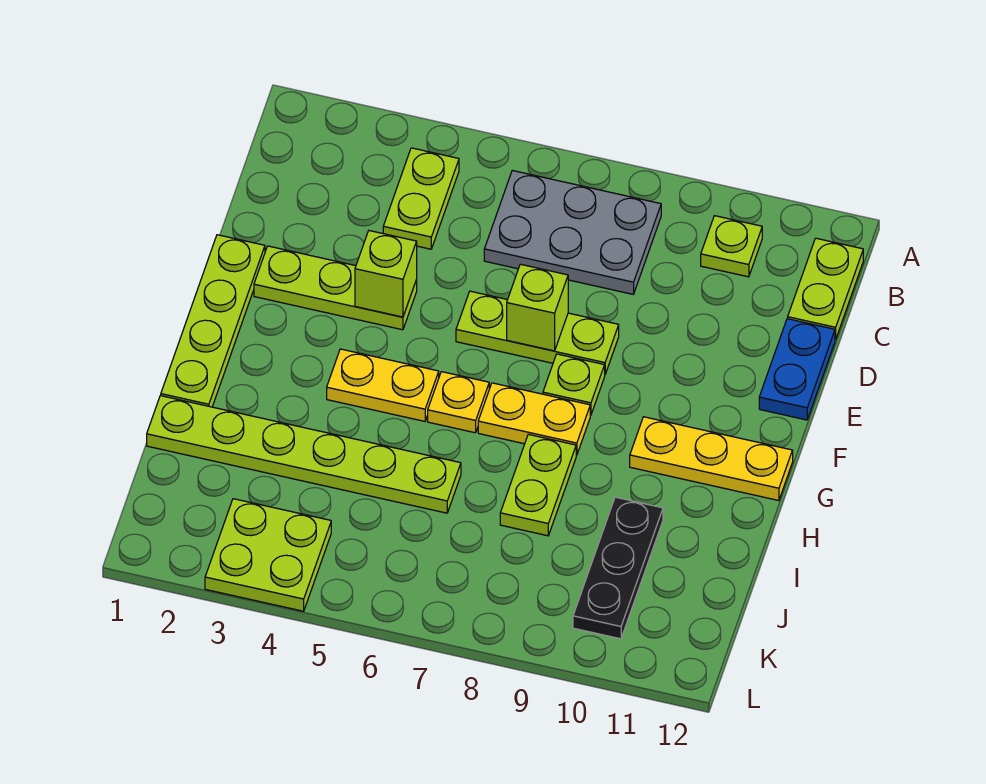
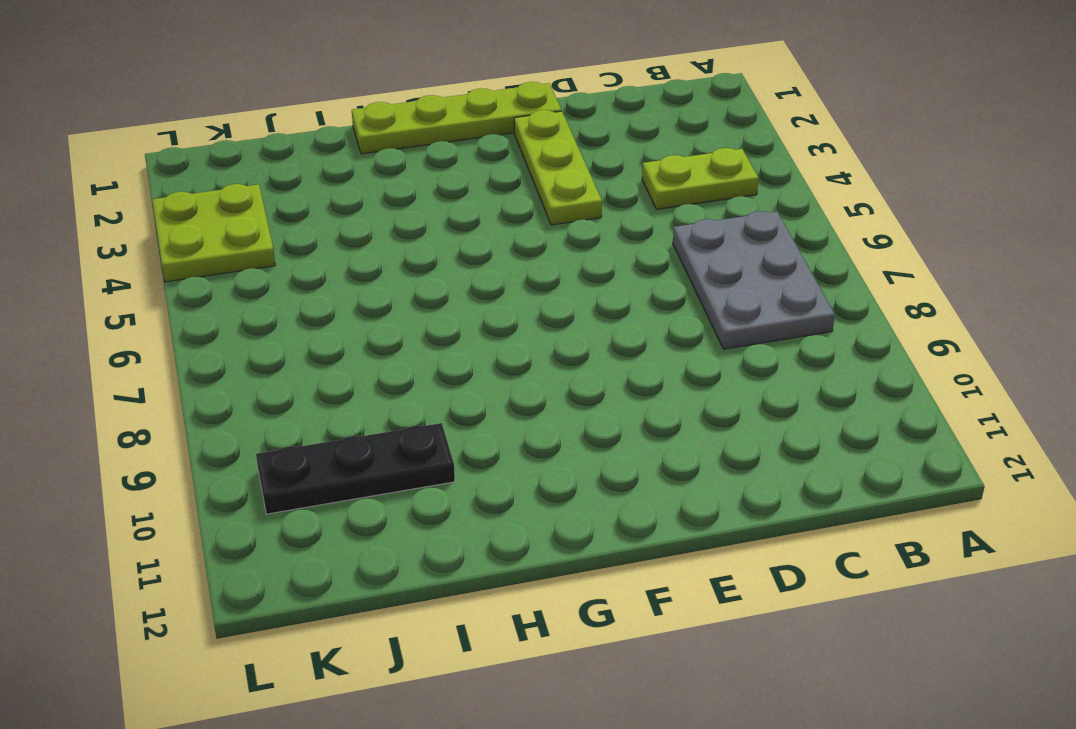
none -> lime 1x1 plate [701,216,762,277]
none -> lime 1x2 plate [788,238,863,340]
none -> blue 1x2 plate [759,319,835,420]

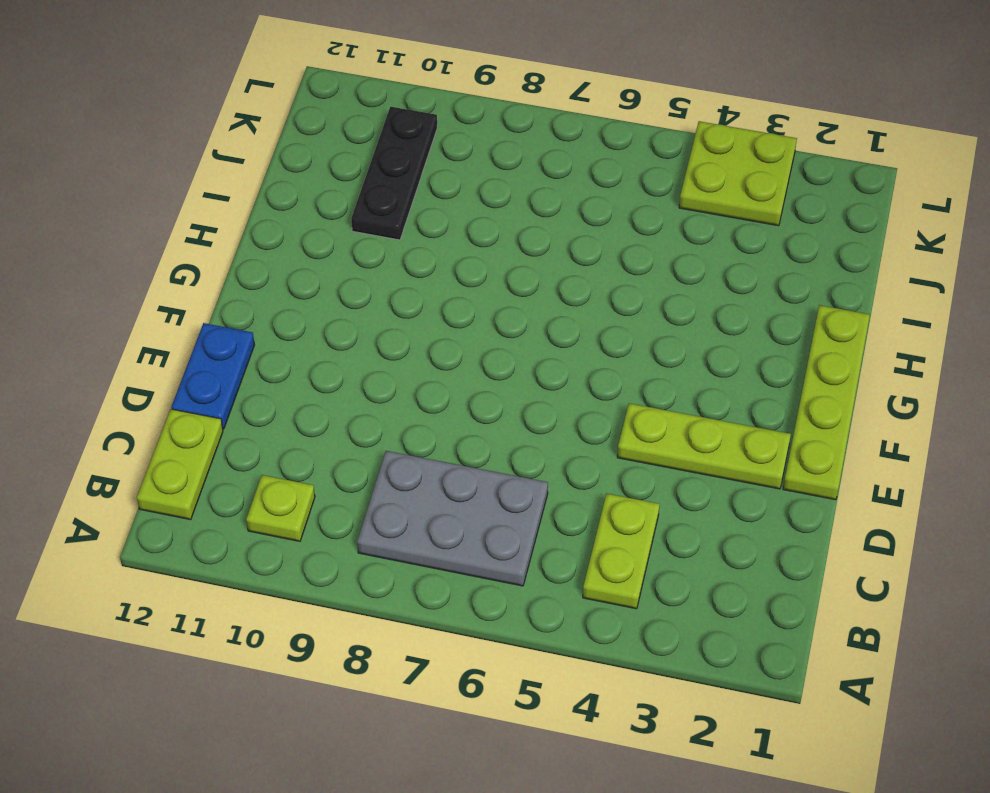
none -> lime 1x3 plate [456,291,619,374]
none -> lime 1x1 plate [543,354,605,415]
none -> yellow 1x2 plate [327,349,439,421]

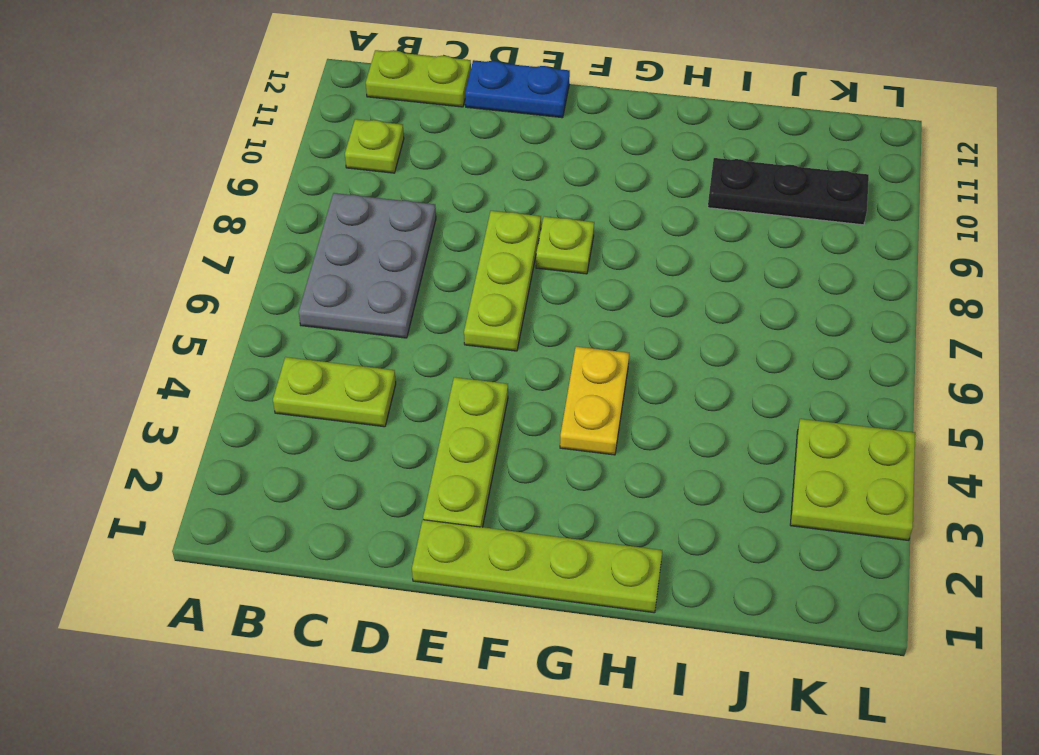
none -> yellow 1x1 plate [428,372,489,433]
none -> yellow 1x2 plate [478,383,590,455]
none -> yellow 1x3 plate [630,417,793,501]

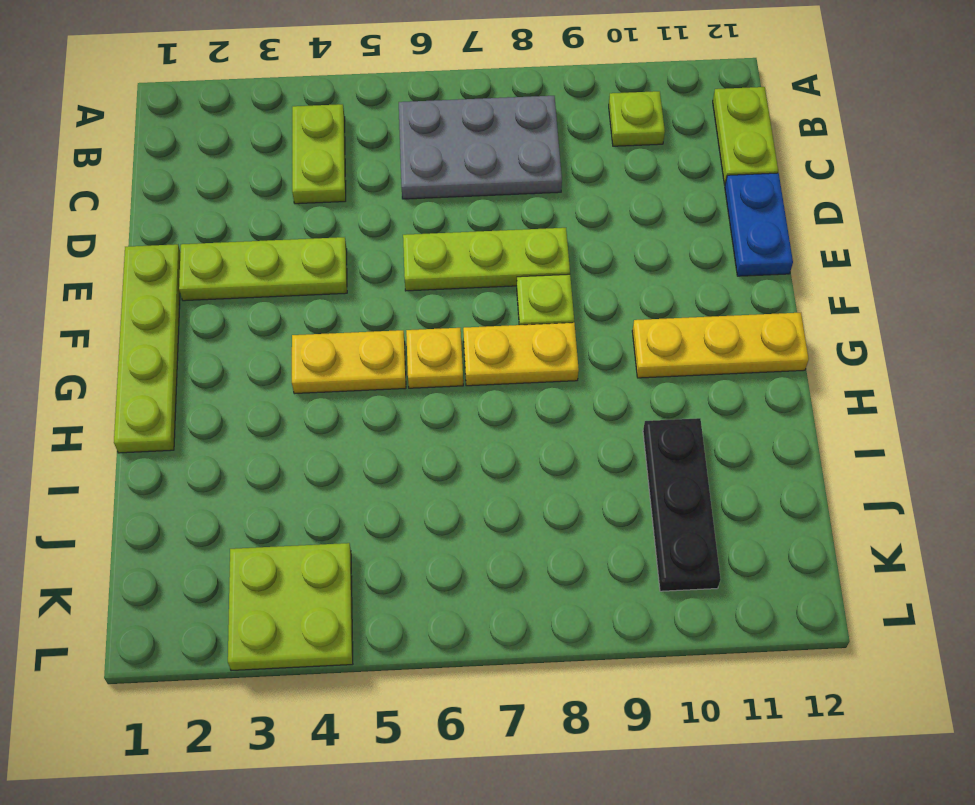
none -> lime 1x2 plate [500,434,576,536]
none -> lime 1x6 plate [147,396,461,513]
none -> lime 1x1 brick [355,231,417,317]

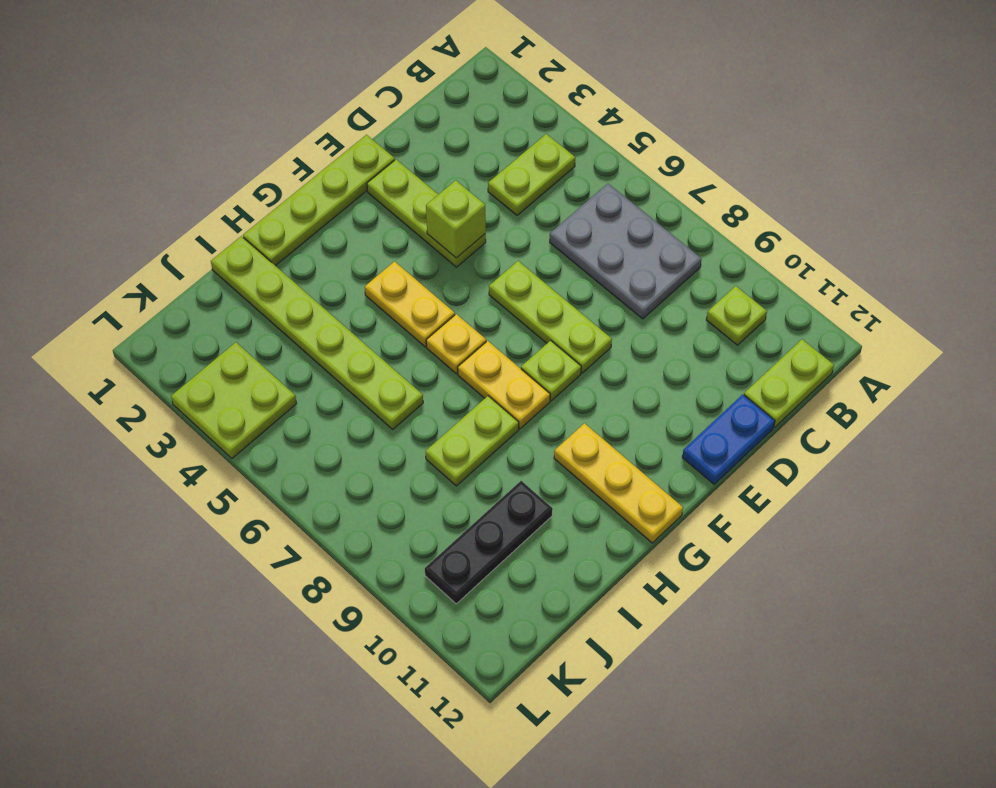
none -> lime 1x1 brick [507,264,568,351]

